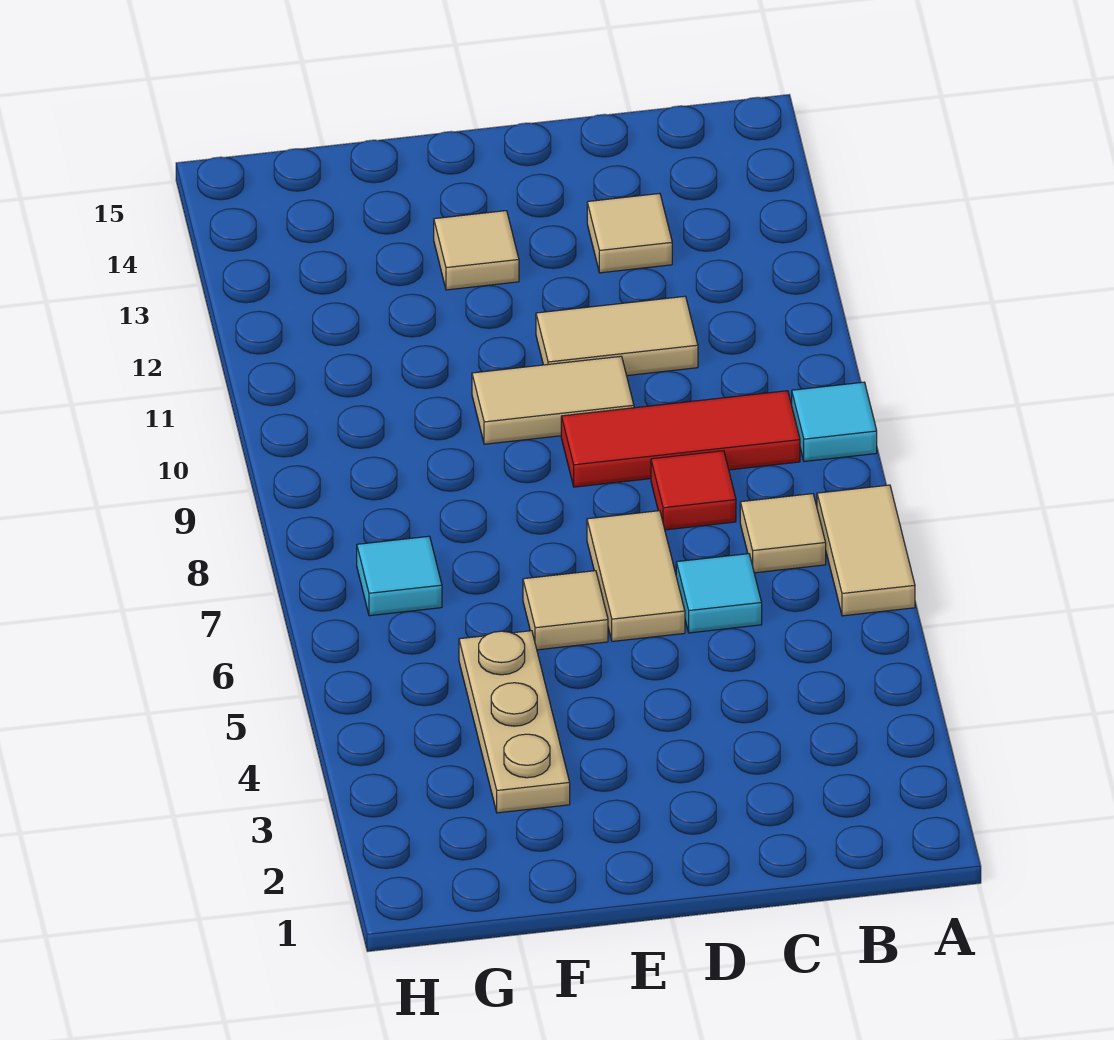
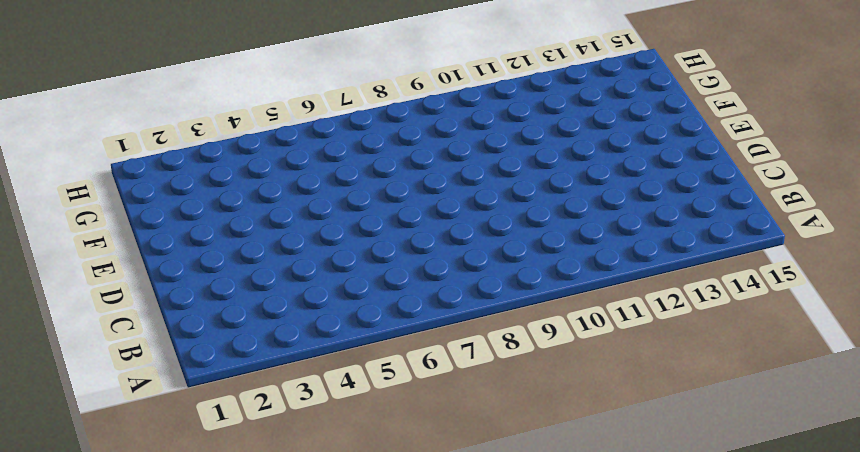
none -> tan 1x2 tile [817,485,915,616]
none -> cyan 1x1 tile [792,382,877,462]
none -> tan 1x1 tile [740,494,826,573]

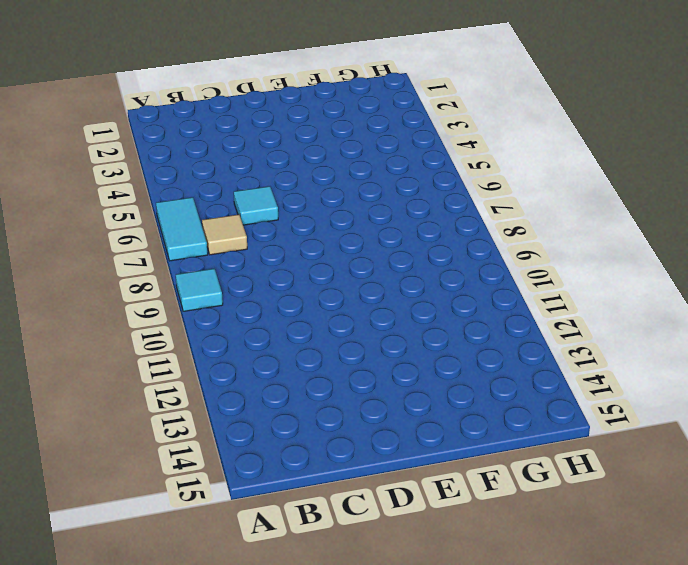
cyan 1x2 tile [156,197,208,261] -> tan 1x2 tile [817,485,915,616]
none -> red 1x3 tile [561,391,800,487]
none -> red 1x1 tile [651,451,736,530]
none -> tan 1x2 tile [536,296,698,376]

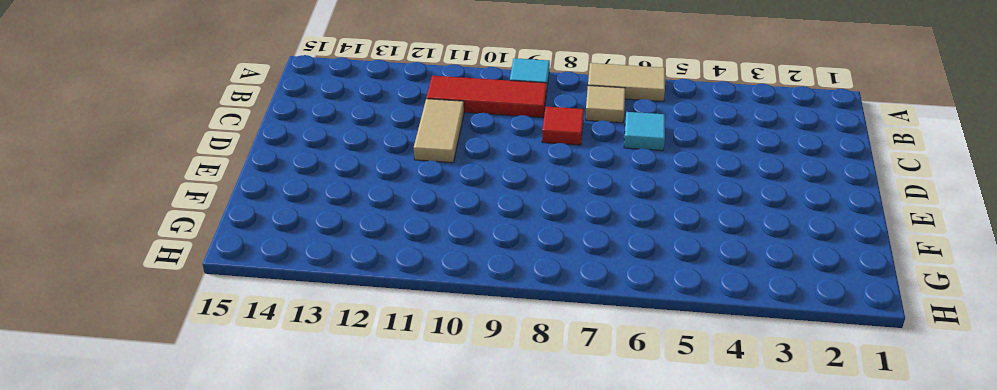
red 1x3 tile [426,76,547,118] -> red 1x3 tile turned to [561,391,800,487]
none -> tan 1x1 tile [587,194,672,273]
none -> tan 1x2 tile [587,511,685,641]
none -> tan 1x2 tile [472,356,634,444]

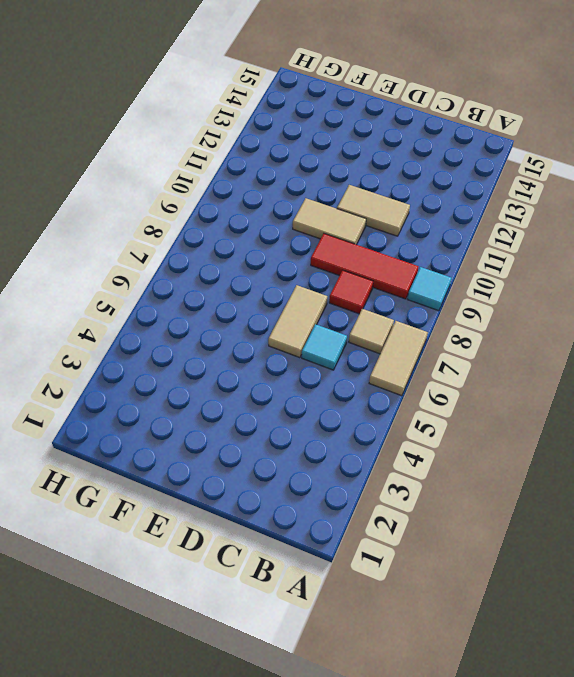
none -> tan 1x1 tile [587,194,672,273]
none -> tan 1x1 tile [523,571,608,650]
none -> tan 1x1 tile [434,211,519,290]

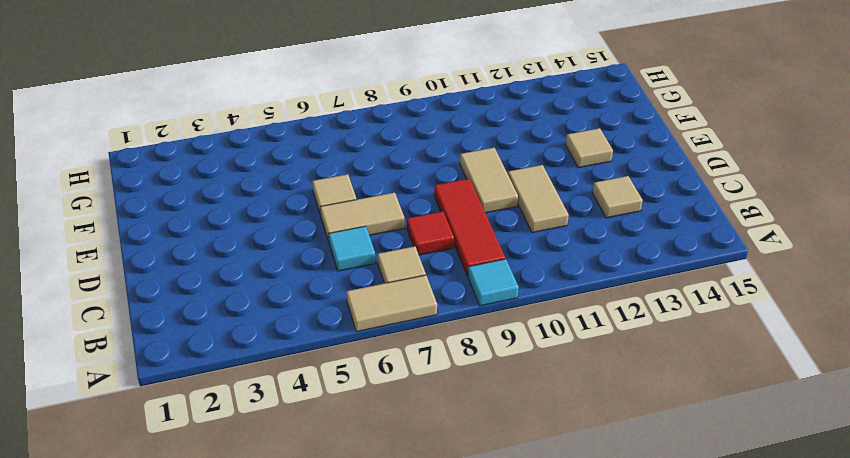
none -> tan 1x3 plate [459,631,570,813]
none -> cyan 1x1 tile [357,536,442,616]

